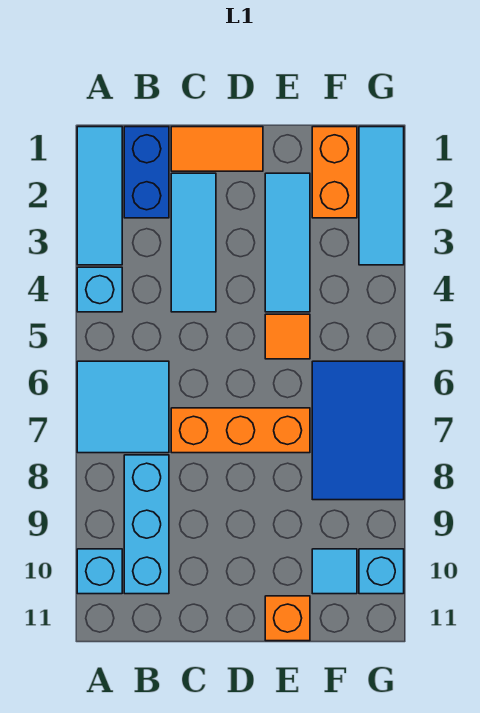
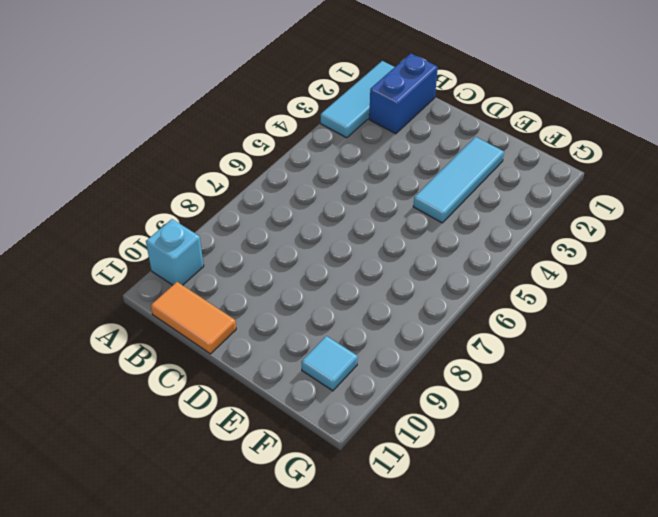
orange 1x2 tile [151,282,236,354] -> orange 1x2 tile moved to [171,127,263,171]
none -> cyan 1x1 brick [77,267,122,312]
none -> cyan 2x2 tile [77,361,169,453]
none -> cyan 1x3 brick [124,455,169,594]

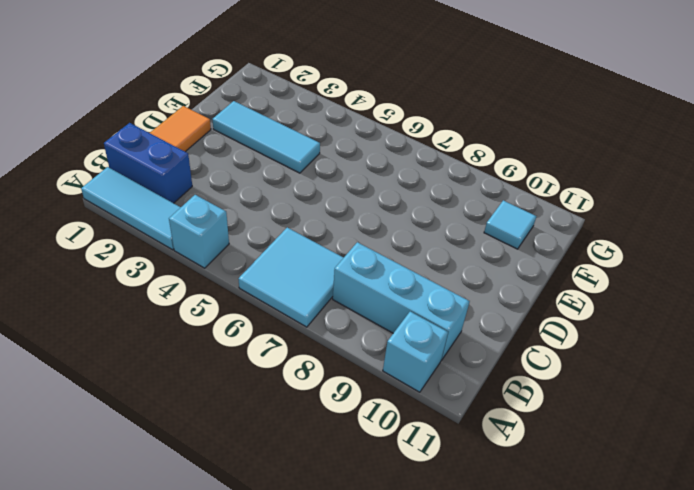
none -> cyan 1x3 tile [171,173,216,312]
none -> orange 1x3 brick [171,408,310,453]
none -> orange 1x1 tile [265,314,310,359]

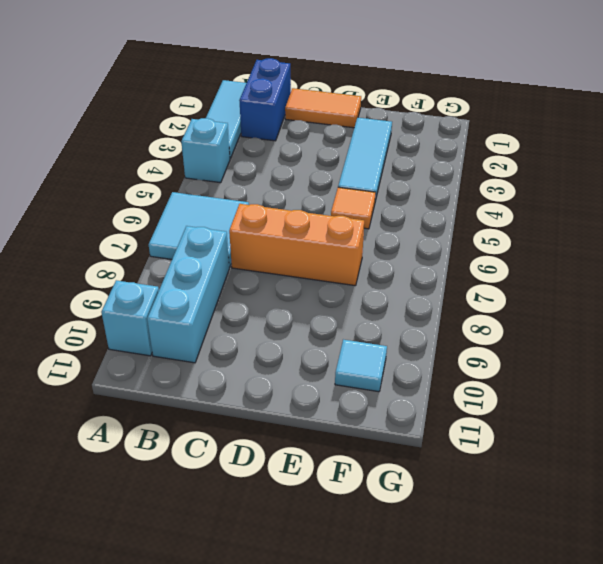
none -> cyan 1x3 tile [171,173,216,312]
none -> orange 1x1 brick [265,596,310,641]
none -> orange 1x2 brick [312,127,357,218]

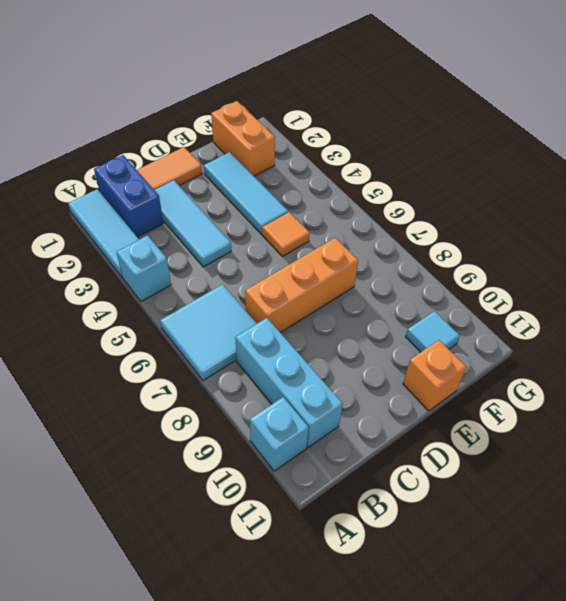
none -> blue 2x3 tile [312,361,404,500]
none -> cyan 1x3 tile [359,127,404,265]
none -> cyan 1x1 brick [359,549,404,594]

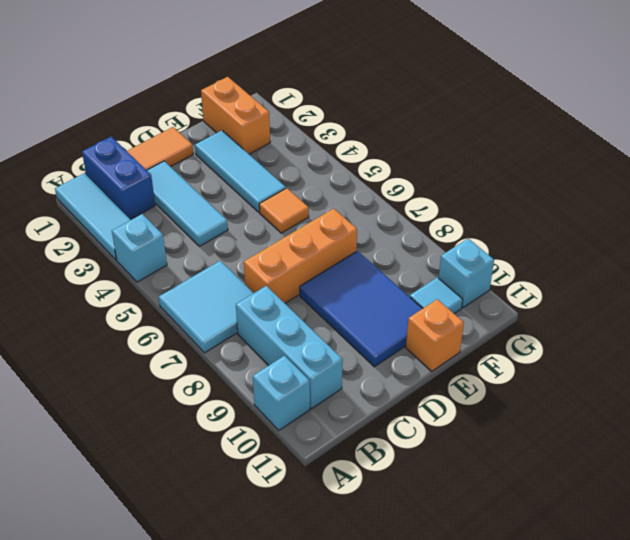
blue 2x3 tile [300,251,422,367] -> blue 2x3 tile moved to [312,361,404,500]
none -> cyan 1x3 tile [359,127,404,265]

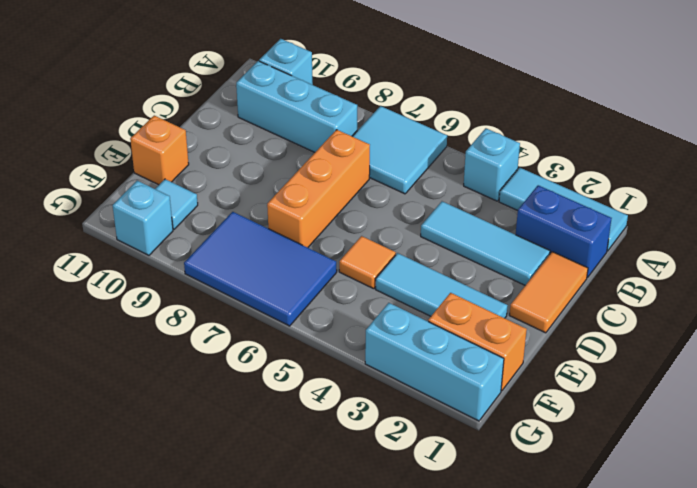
cyan 1x3 brick [365,303,504,421] -> cyan 1x3 tile [359,127,404,265]

